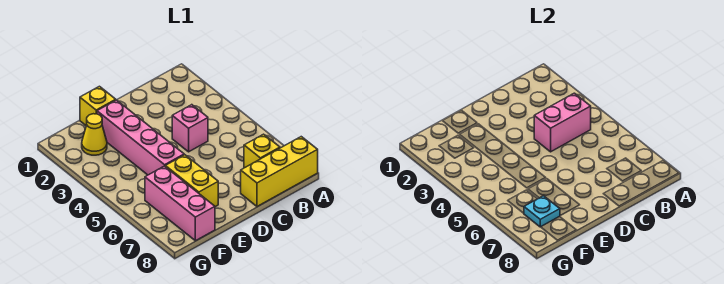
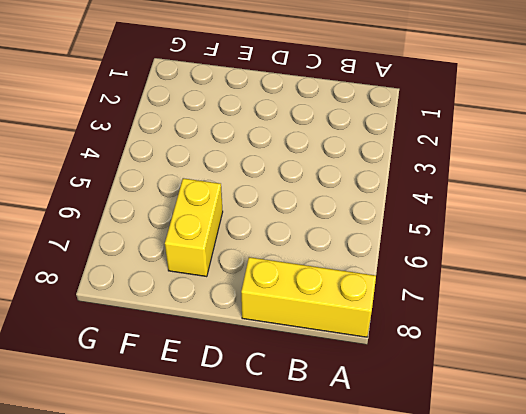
none -> yellow 1x1 brick [244,134,280,168]
none -> pink 1x1 brick [172,105,208,152]

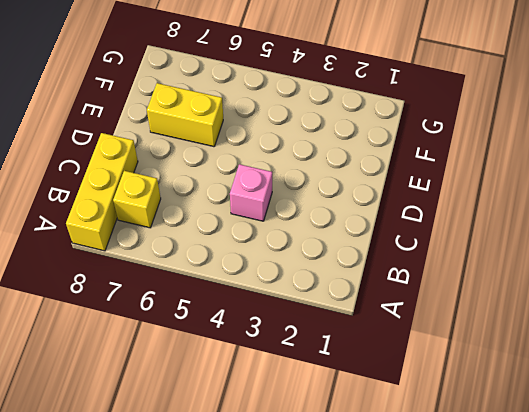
none -> yellow 1x1 brick [80,86,116,125]
none -> pink 1x4 brick [97,100,184,175]

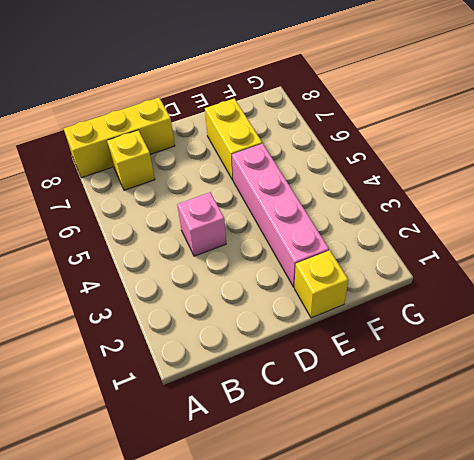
none -> yellow 1x1 cone [82,114,107,155]
none -> pink 1x3 brick [145,166,215,241]

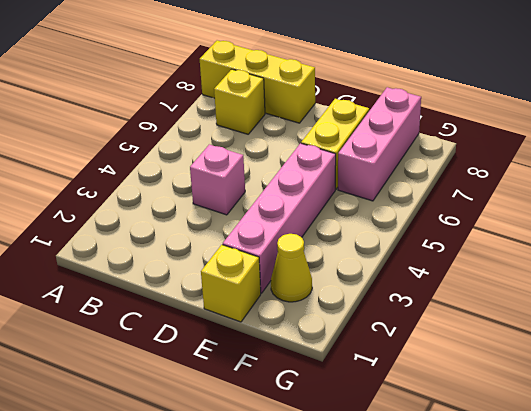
none -> pink 1x2 brick [534,93,591,152]
none -> cyan 1x1 plate [524,196,560,227]

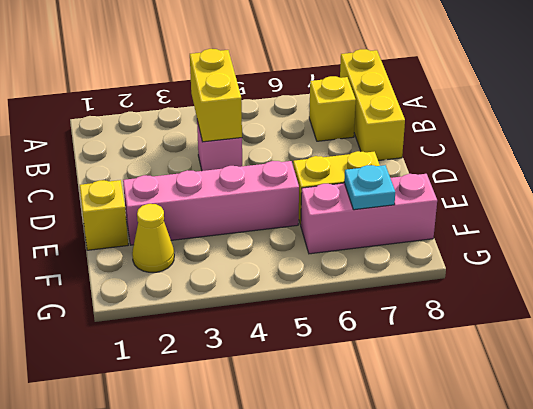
yellow 1x2 brick [190,49,242,142] -> pink 1x2 brick [534,93,591,152]

